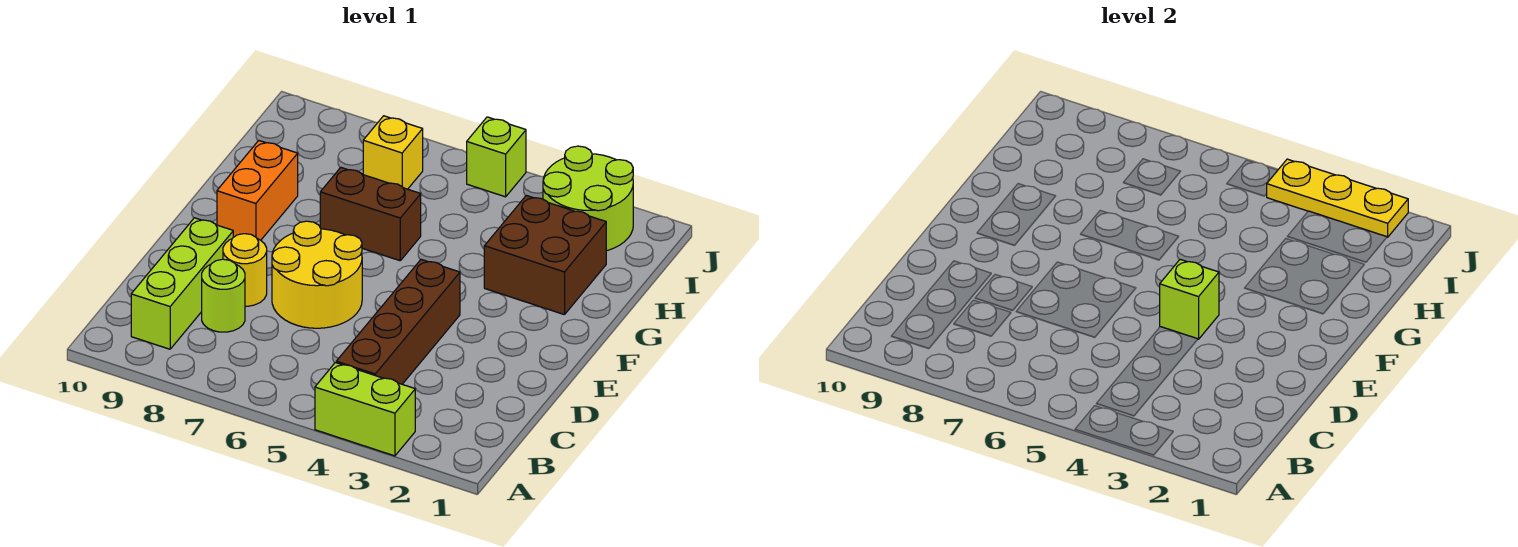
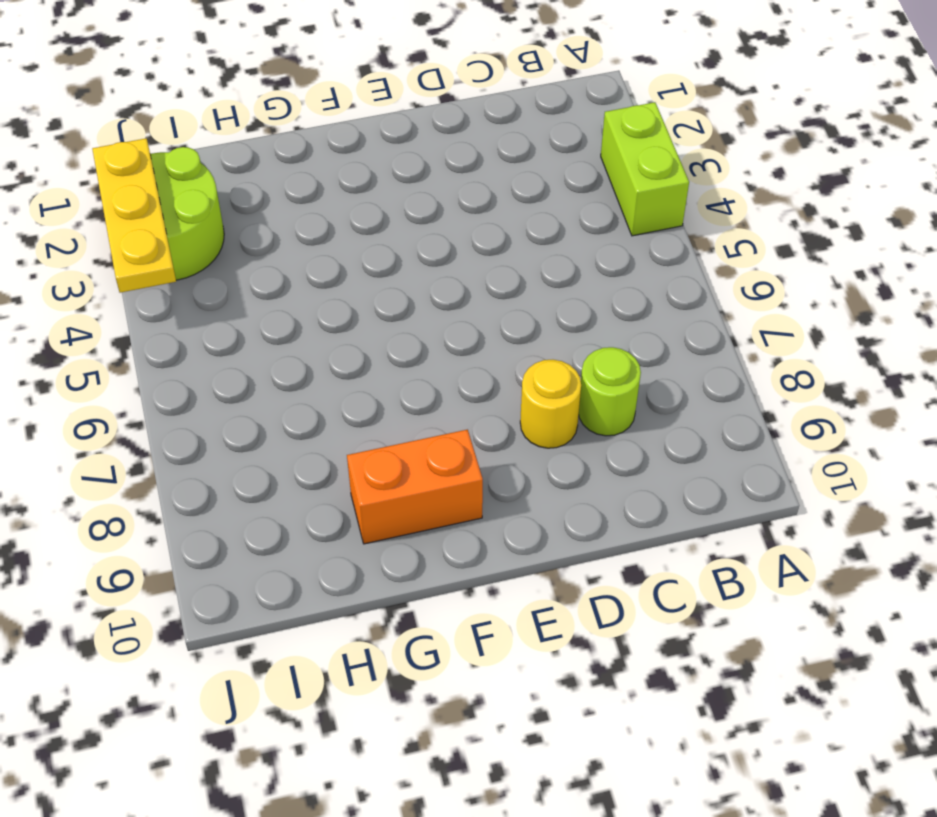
none -> brown 1x4 brick [336,259,460,384]
none -> lime 1x3 brick [131,218,233,349]
none -> yellow 2x2 round brick [272,221,362,328]

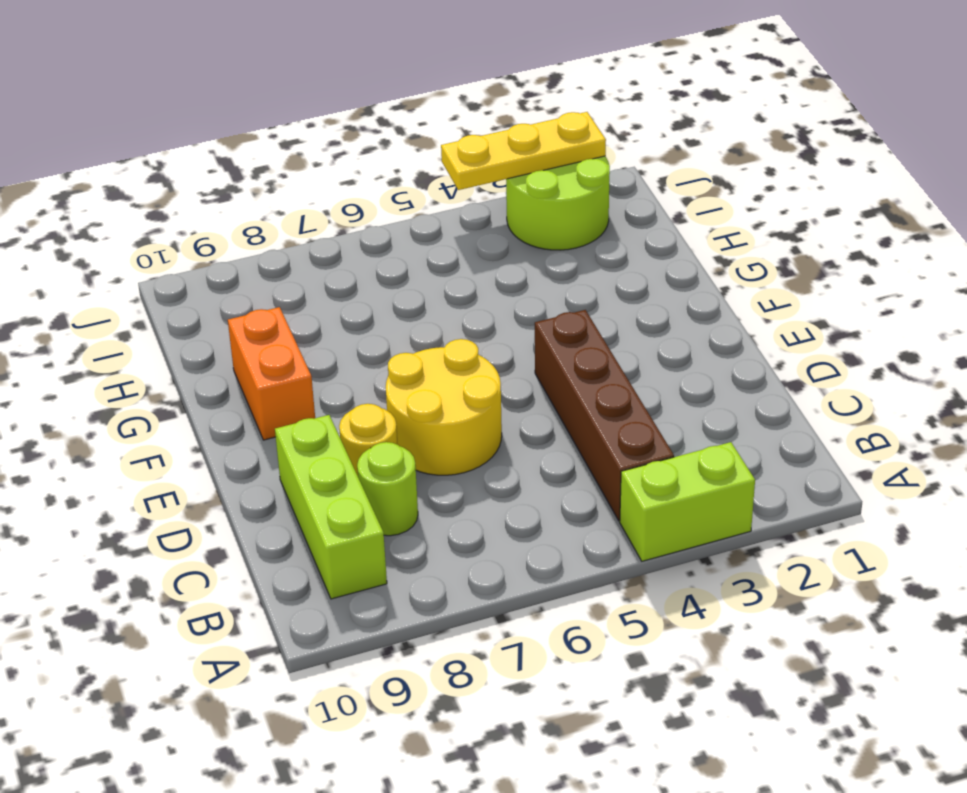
none -> brown 2x2 brick [484,195,606,315]
none -> brown 1x2 brick [320,168,421,261]
none -> yellow 1x1 brick [363,116,423,189]

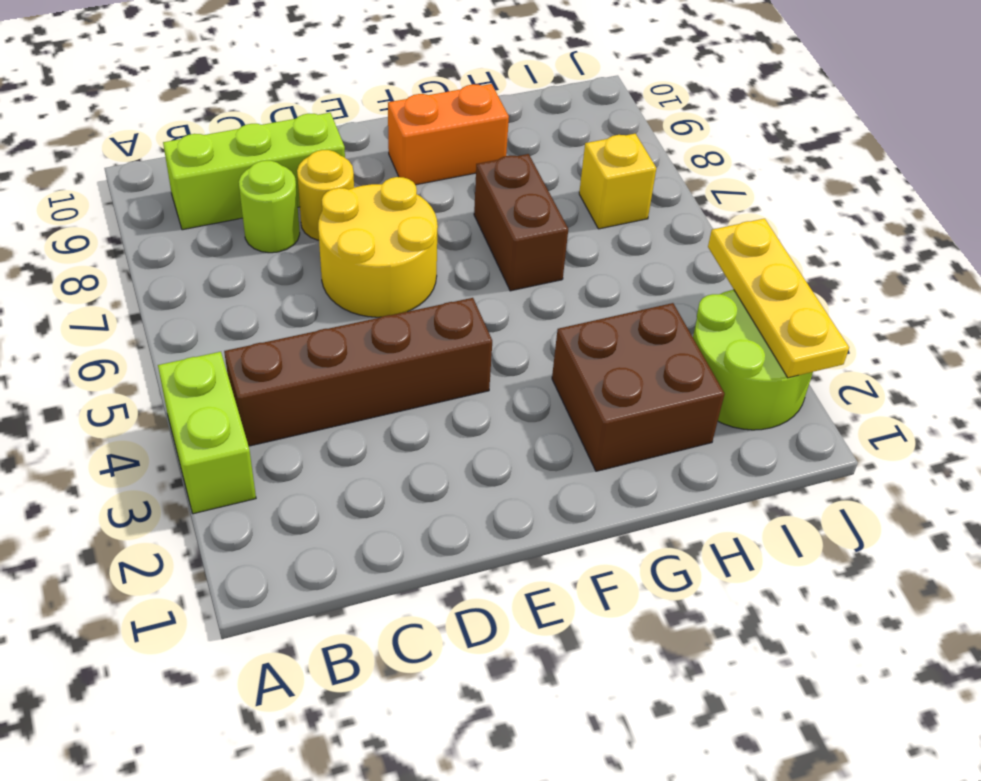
none -> lime 1x1 brick [467,117,526,197]
none -> lime 1x1 brick [1160,259,1219,339]

